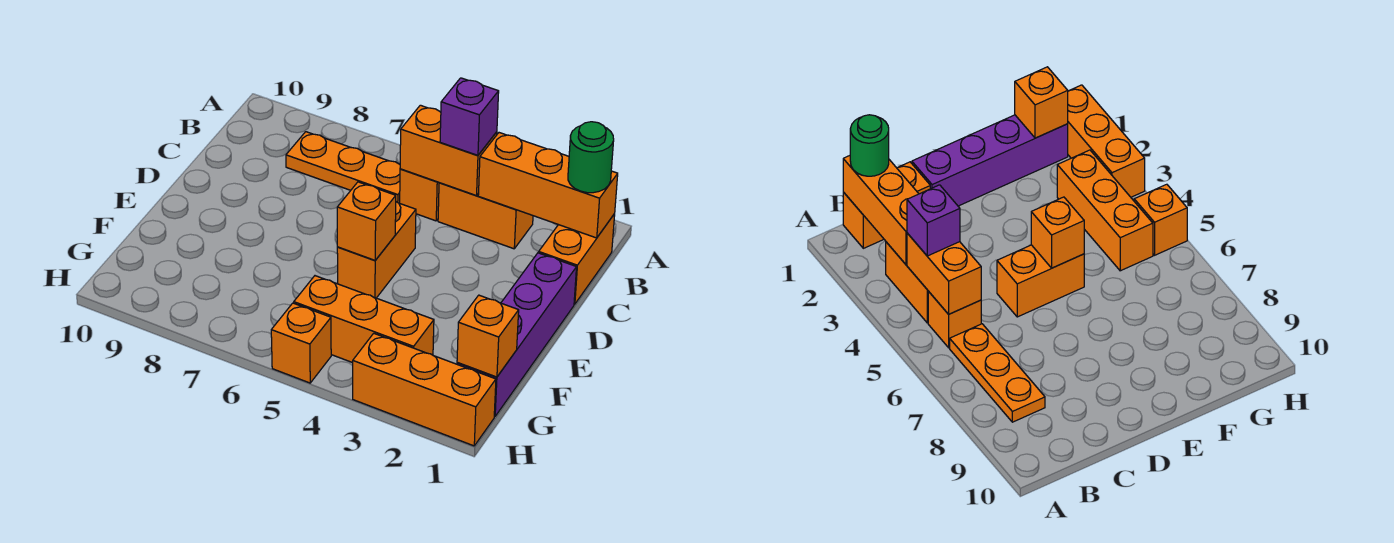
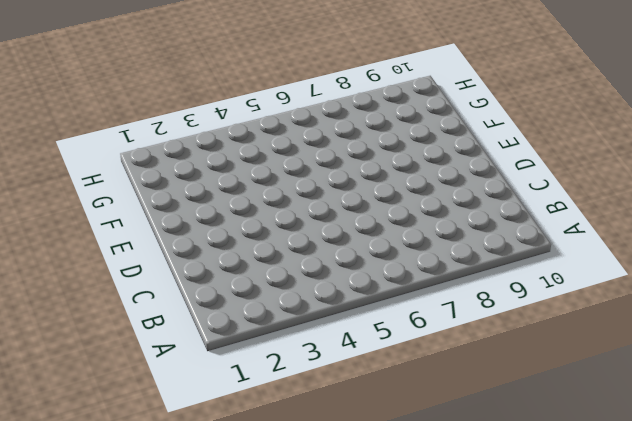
none -> orange 1x2 brick [539,214,615,304]
none -> orange 1x2 brick [438,183,533,249]
none -> orange 1x1 brick [400,169,439,221]

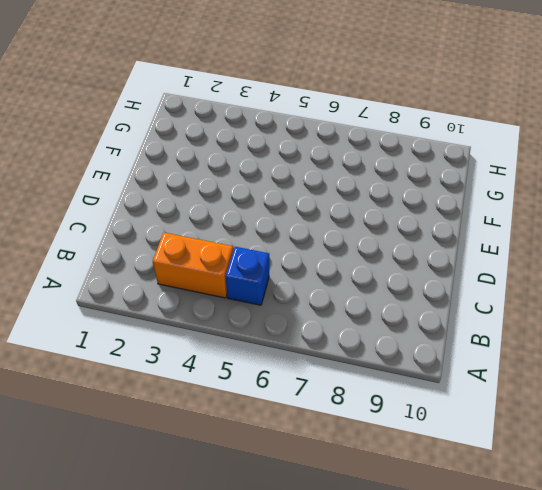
blue 1x1 brick [226,247,269,305] -> orange 1x1 brick [400,169,439,221]
none -> orange 1x2 brick [539,214,615,304]
none -> orange 1x3 plate [286,132,400,203]
none -> purple 1x4 brick [457,253,576,416]

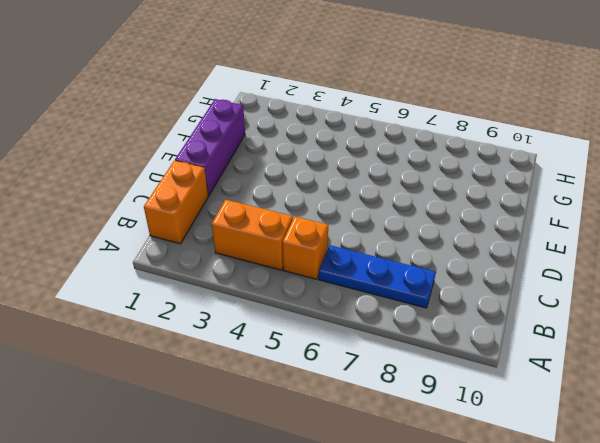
blue 1x3 plate [319,245,436,308] -> orange 1x3 plate [286,132,400,203]
purple 1x3 brick [175,99,245,196] -> purple 1x4 brick [457,253,576,416]
none -> orange 1x2 brick [337,202,416,298]
none -> orange 1x3 brick [294,276,434,363]
none -> orange 1x3 brick [353,333,496,446]

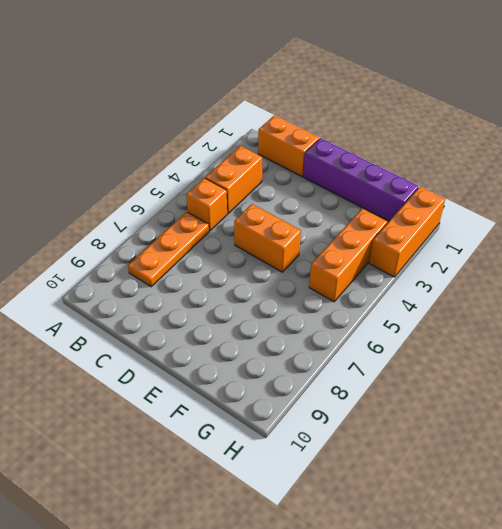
none -> orange 1x1 brick [271,303,331,383]
none -> orange 1x3 brick [478,133,618,238]
none -> orange 1x2 brick [400,105,497,196]

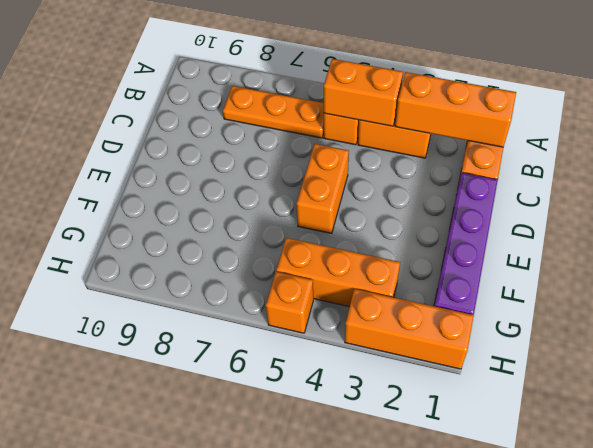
none -> orange 1x1 brick [337,182,396,260]
none -> orange 1x1 brick [457,295,519,377]
none -> green 1x1 round brick [568,122,614,193]

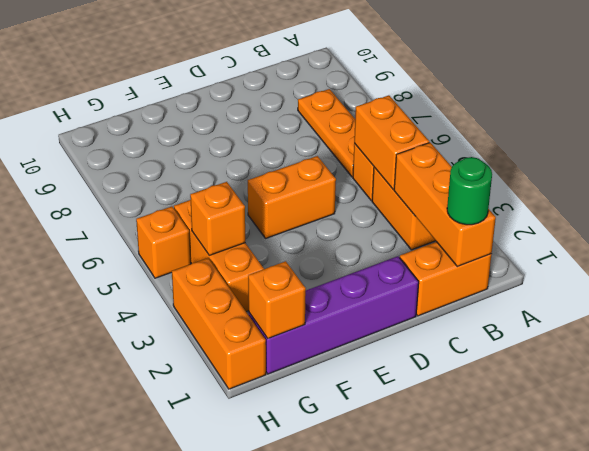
orange 1x1 brick [190,182,245,255] -> orange 1x1 brick moved to [337,182,396,260]
none -> purple 1x1 brick [440,78,499,156]

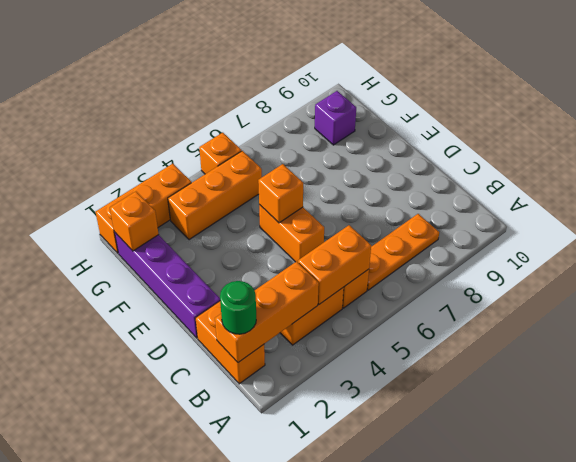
purple 1x1 brick [315,91,356,145] -> purple 1x1 brick moved to [440,78,499,156]

